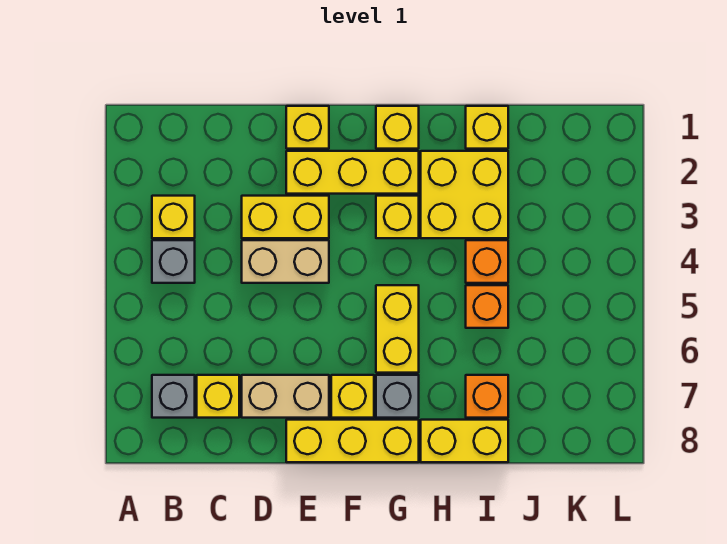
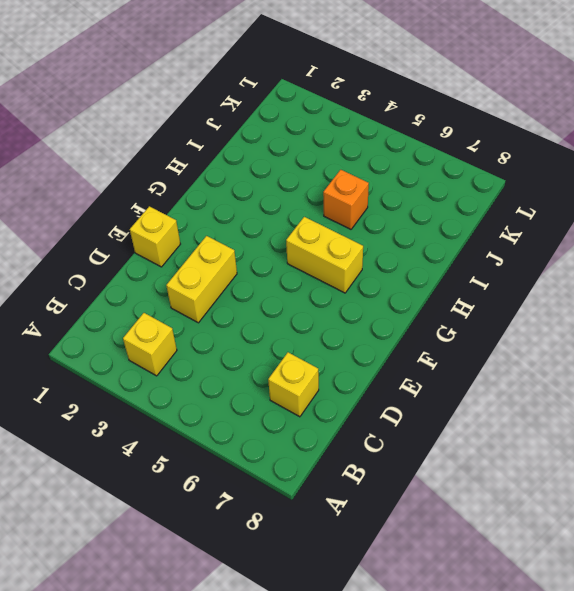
none -> grey 1x1 brick [152,240,195,283]
none -> grey 1x1 brick [152,375,195,418]
none -> tan 1x2 brick [242,240,329,283]

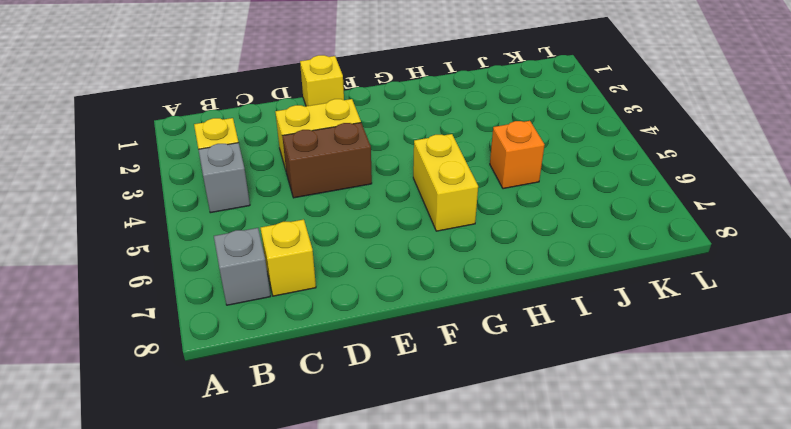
brown 1x2 brick [282,123,372,198] -> tan 1x2 brick [242,240,329,283]
none -> tan 1x2 brick [242,375,329,418]
none -> yellow 1x3 brick [286,151,419,194]
none -> yellow 1x3 brick [286,420,419,462]

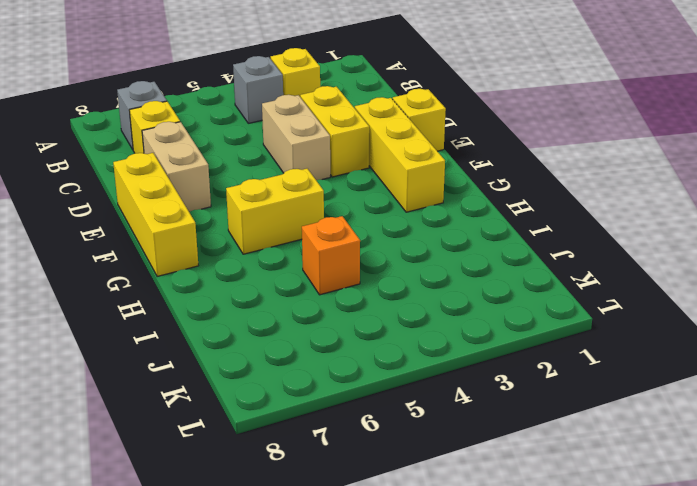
none -> yellow 1x1 brick [331,375,374,418]
none -> yellow 1x1 brick [376,106,419,149]
none -> yellow 1x1 brick [376,196,419,238]

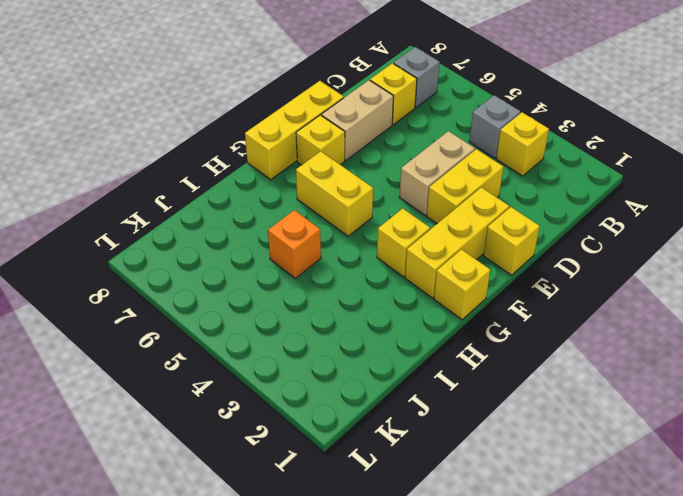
none -> grey 1x1 brick [376,375,419,418]
none -> yellow 2x2 brick [421,151,508,238]
none -> yellow 1x2 brick [421,420,508,462]

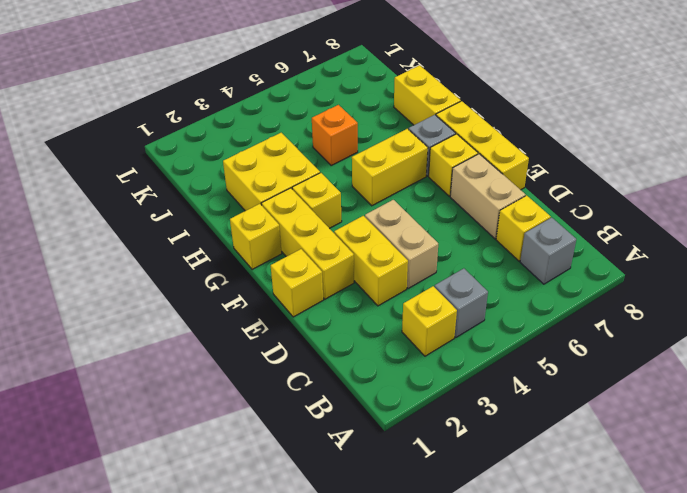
none -> yellow 1x1 brick [466,106,508,149]
none -> orange 1x1 brick [466,240,508,283]
none -> orange 1x1 brick [466,375,508,418]

